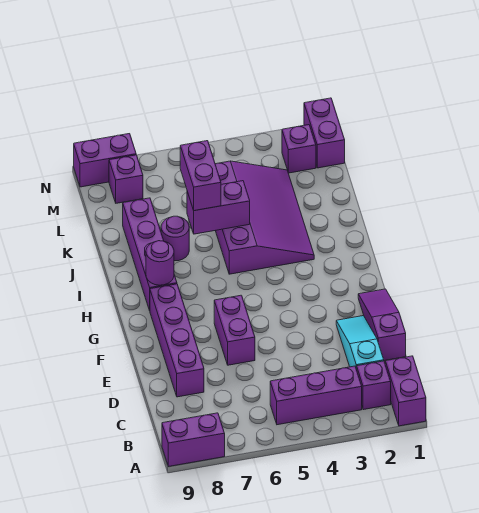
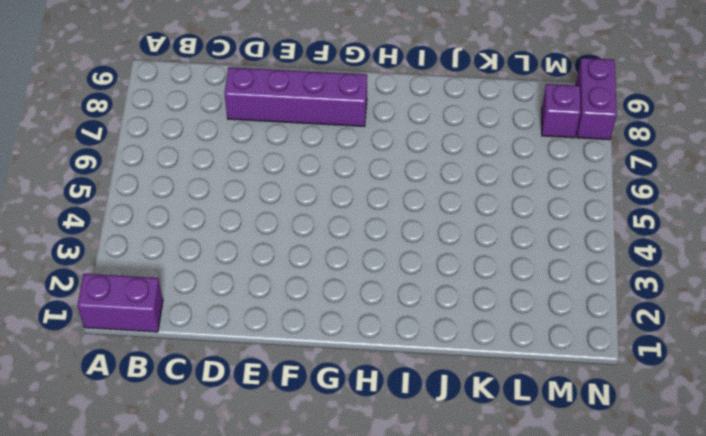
none -> purple 1x2 brick [162,413,225,467]
none -> purple 1x1 brick [357,361,391,410]
none -> purple 1x3 brick [270,366,362,425]

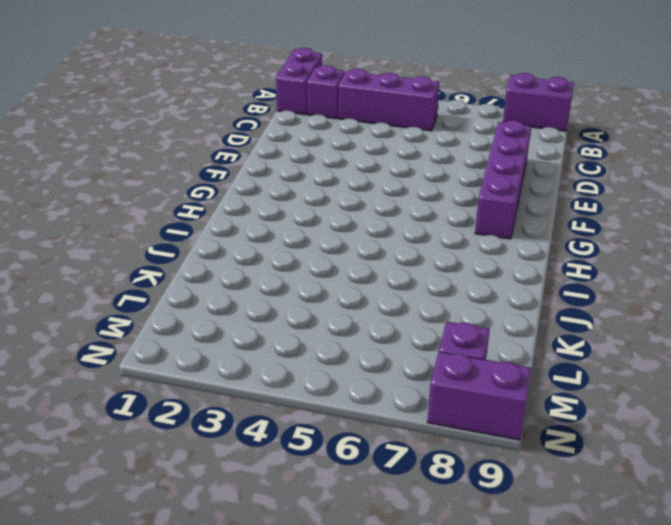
none -> cyan 1x3 slope [336,316,384,370]
none -> purple 1x3 slope [358,289,406,361]
none -> purple 1x2 brick [214,295,255,365]

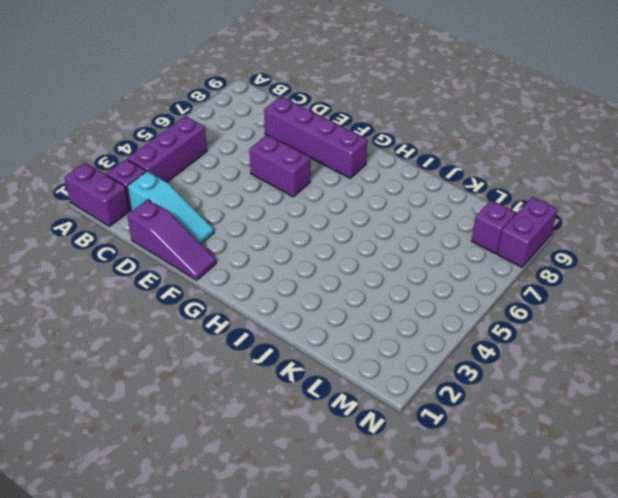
none -> purple 1x2 brick [162,413,225,467]
none -> purple 1x4 brick [123,198,177,311]
none -> purple 3x4 slope [215,161,314,274]

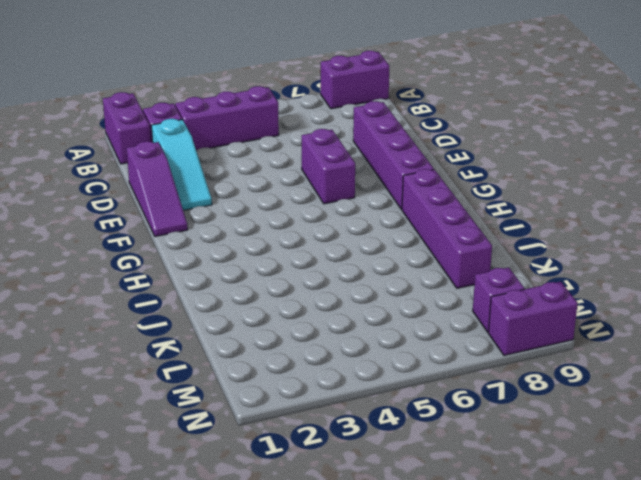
none -> purple 3x4 slope [215,161,314,274]
none -> purple 1x1 round brick [161,216,189,261]
none -> purple 1x2 brick [304,98,345,168]

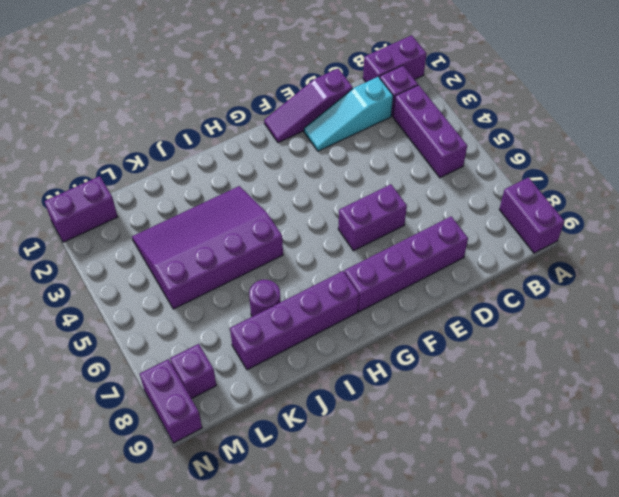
none -> purple 1x1 brick [282,125,316,173]
none -> purple 1x1 round brick [146,241,174,285]
none -> purple 1x2 brick [187,181,250,234]

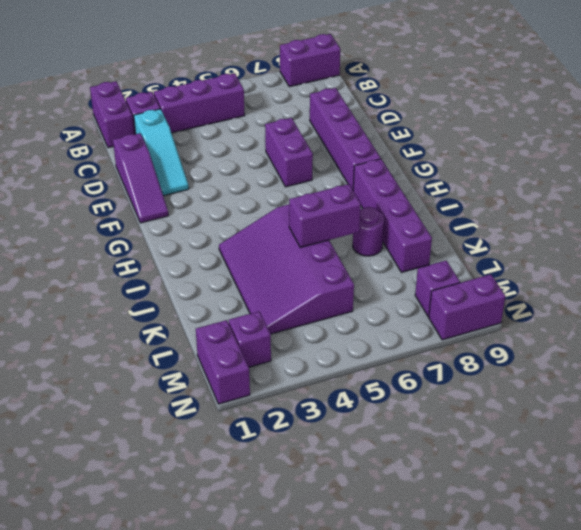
none -> purple 1x1 round brick [146,241,174,285]
none -> purple 1x2 brick [180,141,221,211]

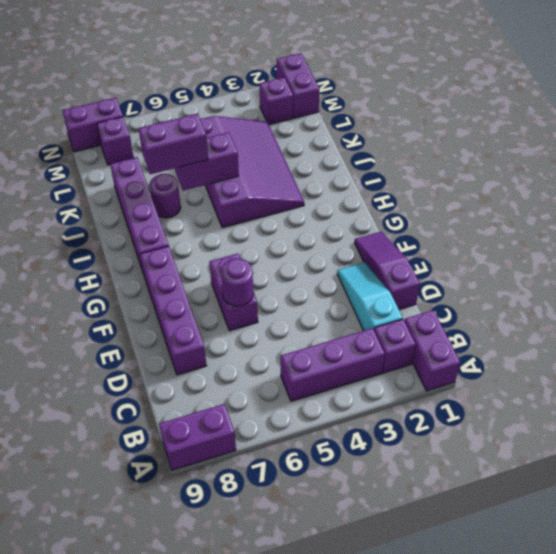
purple 1x1 round brick [221,258,253,306] -> purple 1x1 round brick moved to [146,241,174,285]
purple 1x2 brick [138,114,208,174] -> purple 1x2 brick turned to [180,141,221,211]

